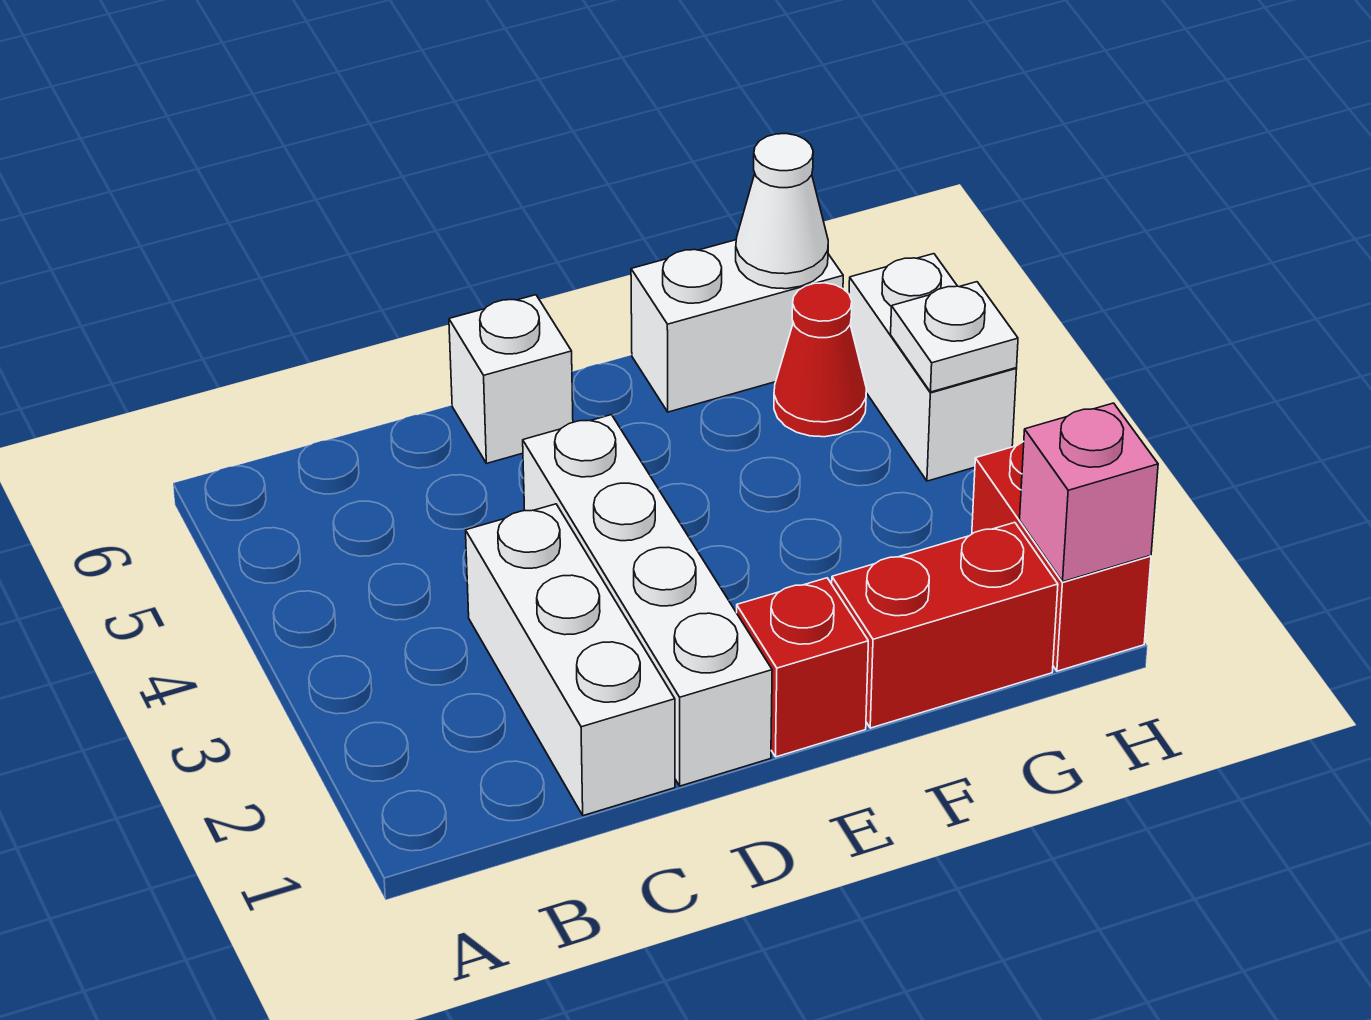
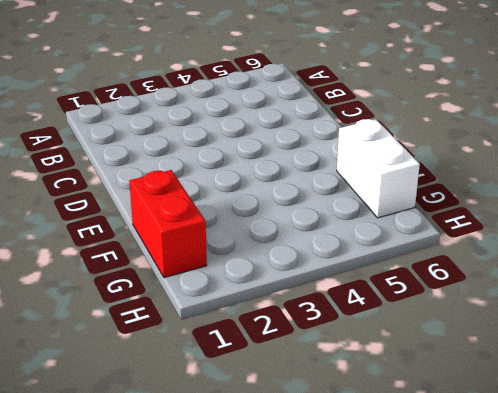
none -> white 1x3 brick [466,504,675,816]
none -> white 1x4 brick [523,415,772,786]
none -> white 1x1 brick [449,295,573,464]

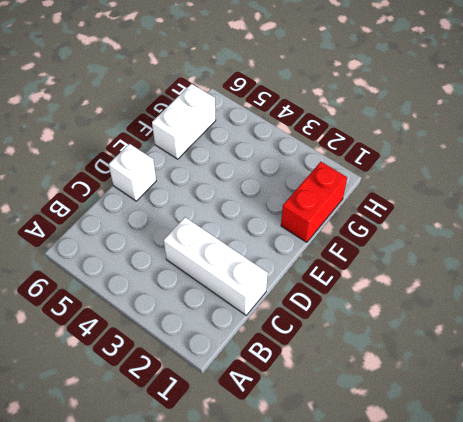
none -> white 1x4 brick [523,415,772,786]
none -> red 1x1 brick [737,578,868,757]
none -> red 1x1 cone [774,283,866,437]

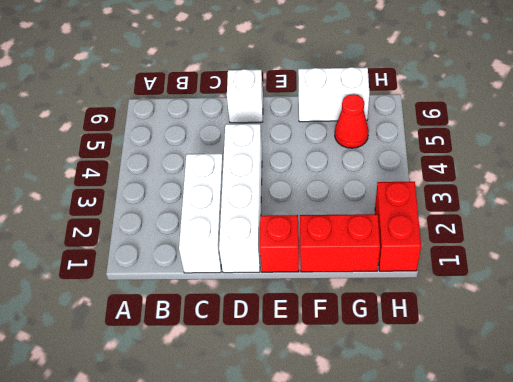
none -> white 1x2 brick [849,254,1016,481]
none -> white 1x1 cone [736,134,828,289]
none -> pink 1x1 brick [1020,403,1158,582]

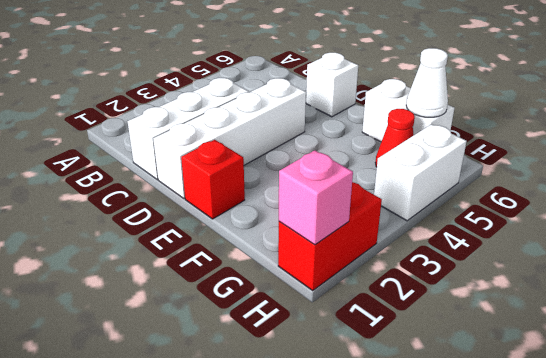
none -> red 1x2 brick [832,522,1058,728]
none -> white 1x1 plate [891,282,1018,392]

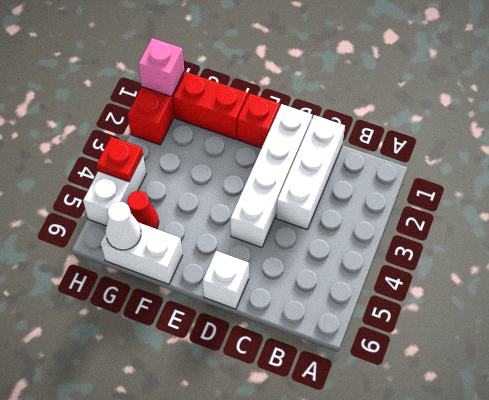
red 1x1 plate [97,137,143,182] -> white 1x1 plate [891,282,1018,392]

